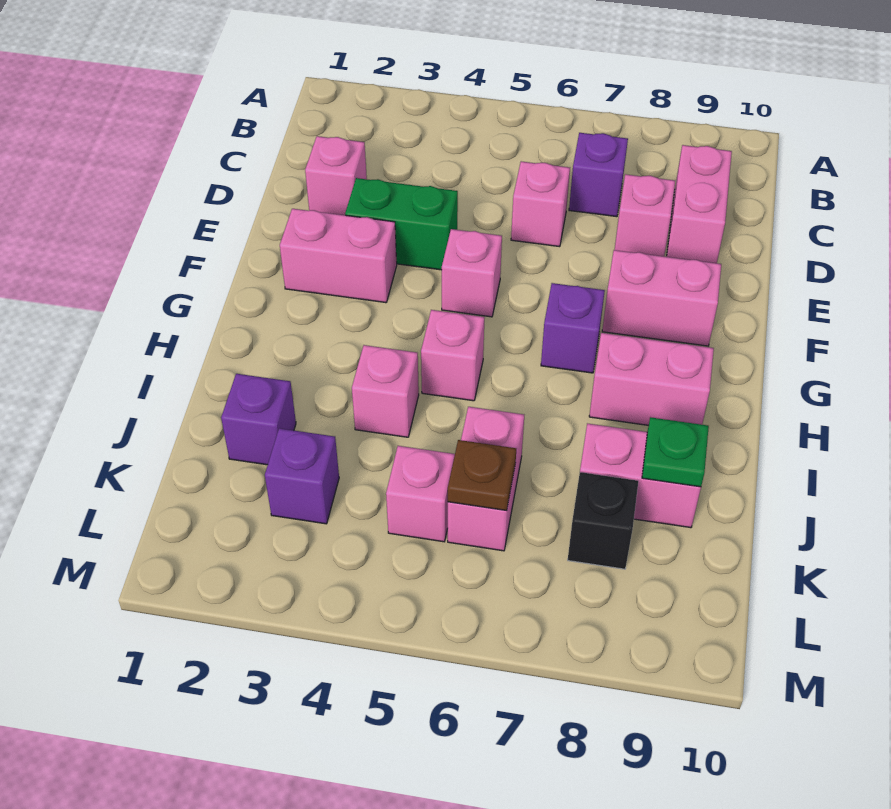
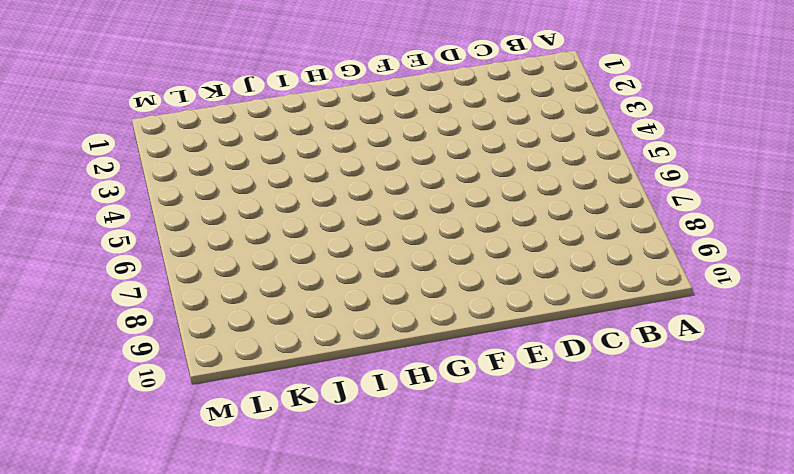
none -> purple 1x1 brick [569,133,628,217]
none -> pink 1x2 brick [667,145,732,263]
none -> pink 1x1 brick [305,136,367,215]

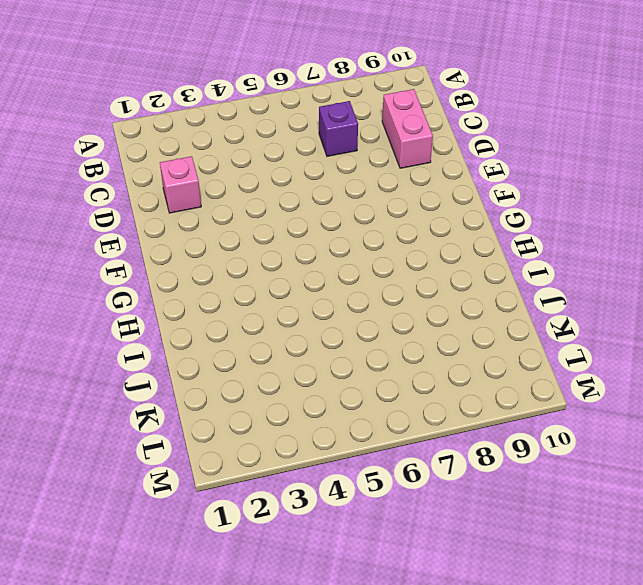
none -> pink 1x1 brick [511,161,570,247]
none -> pink 1x1 brick [615,174,675,256]
none -> green 1x2 brick [345,178,458,270]

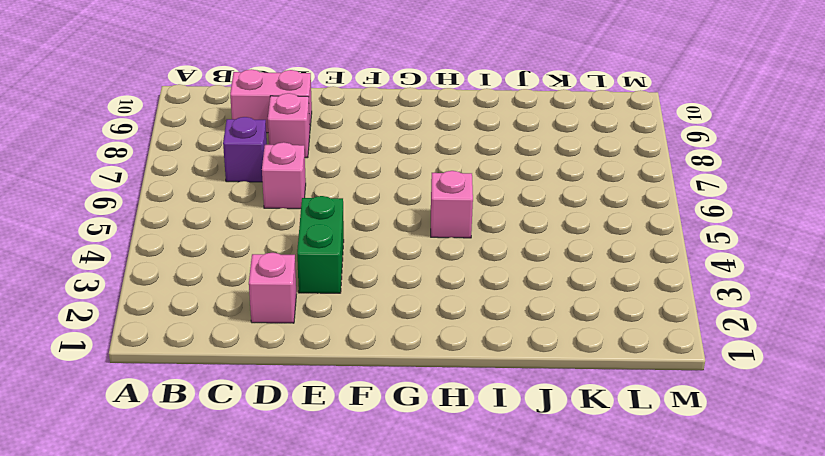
none -> pink 1x2 brick [280,209,397,303]
none -> pink 1x1 brick [442,229,502,317]
none -> pink 1x2 brick [602,250,721,346]

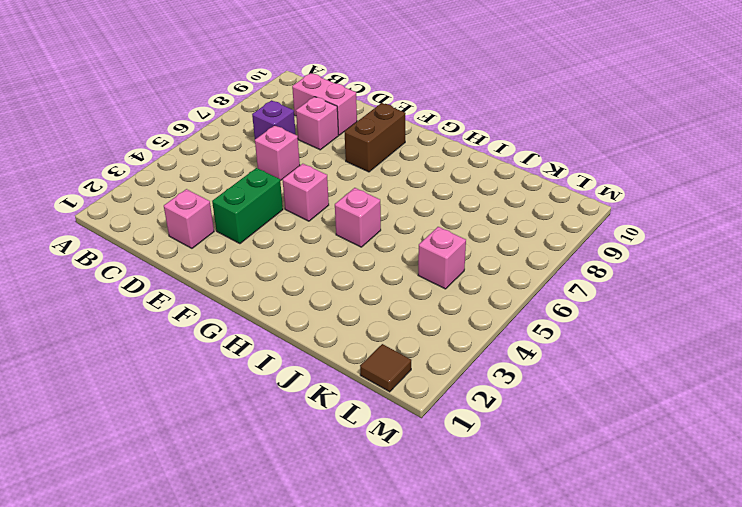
brown 1x2 brick [344,103,405,172] -> pink 1x2 brick [602,250,721,346]
brown 1x1 tile [360,344,411,392] -> none
none -> pink 1x2 brick [280,209,397,303]
none -> purple 1x1 brick [541,283,605,373]
none -> pink 1x2 brick [589,333,714,425]

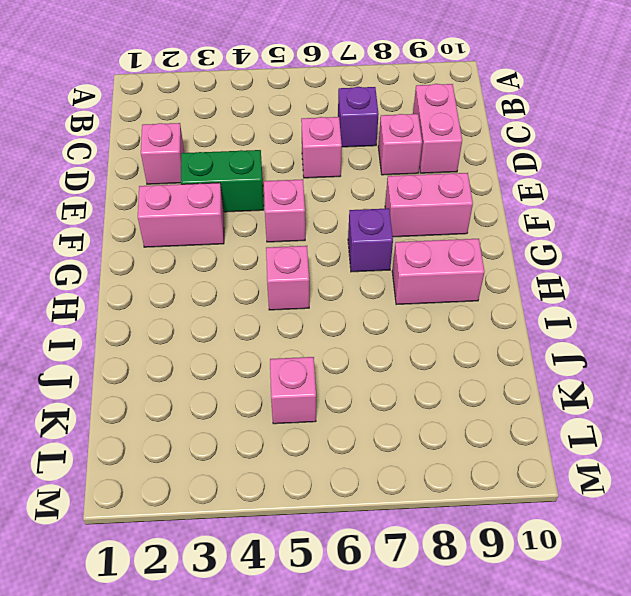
none -> pink 1x1 brick [352,345,419,437]
none -> purple 1x1 brick [221,374,296,465]
none -> pink 1x2 brick [448,407,524,551]

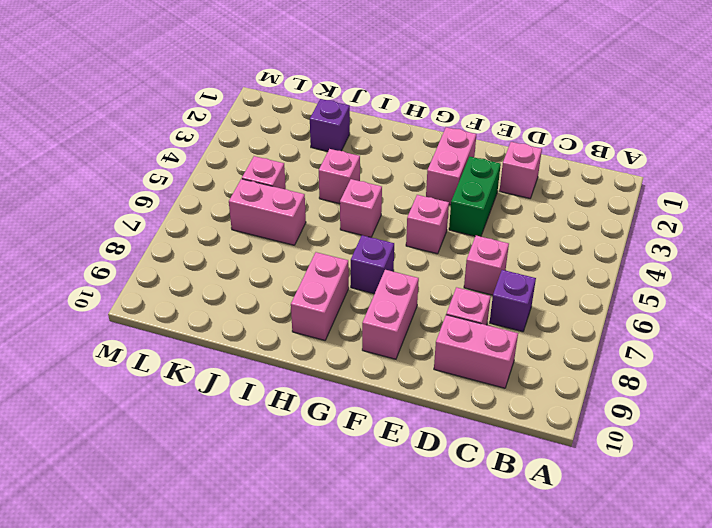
none -> pink 1x2 brick [580,423,701,528]
none -> purple 1x1 brick [265,428,339,524]
none -> black 1x1 brick [568,472,638,569]

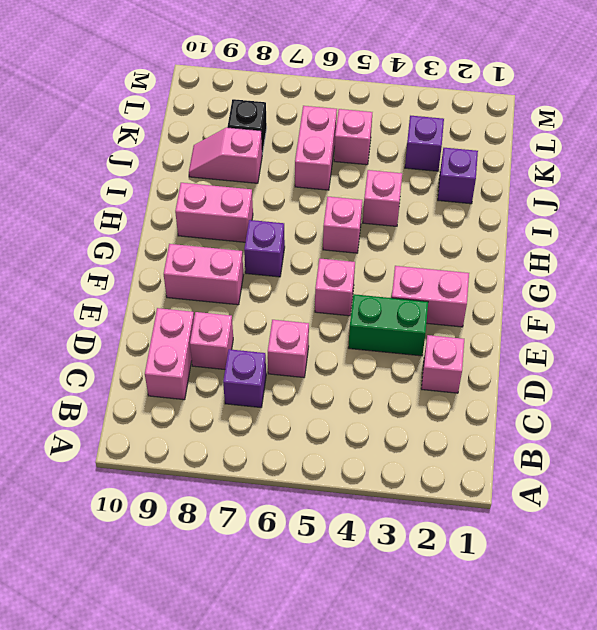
pink 1x2 slope [189,127,262,183] -> pink 1x2 brick [580,423,701,528]
none -> green 1x1 plate [642,417,709,487]
none -> brown 1x1 plate [448,440,516,510]

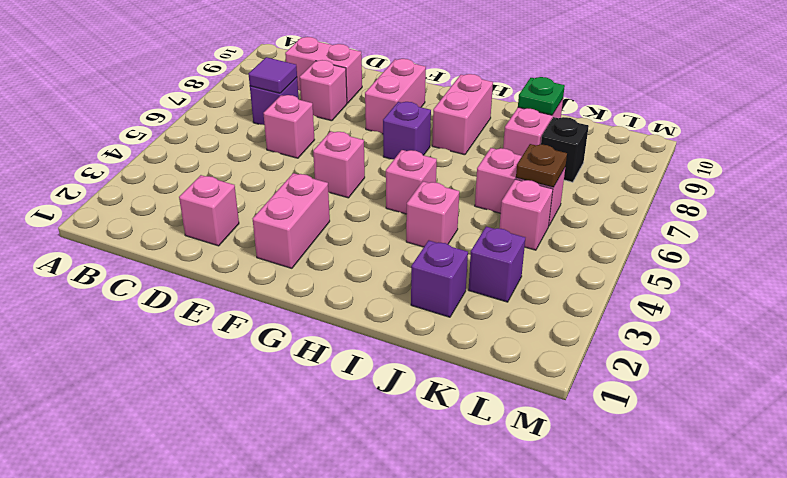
purple 1x1 tile [249,57,297,93] -> none
none -> green 1x2 brick [345,178,458,270]

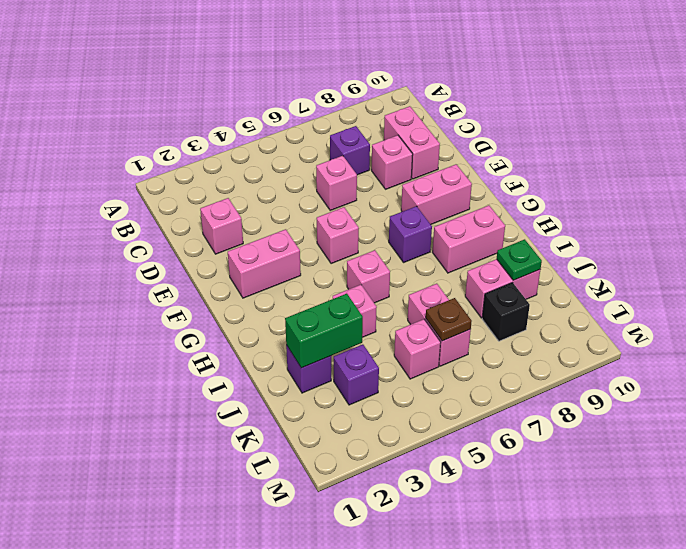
green 1x2 brick [285,294,363,368] -> green 1x2 brick moved to [345,178,458,270]

